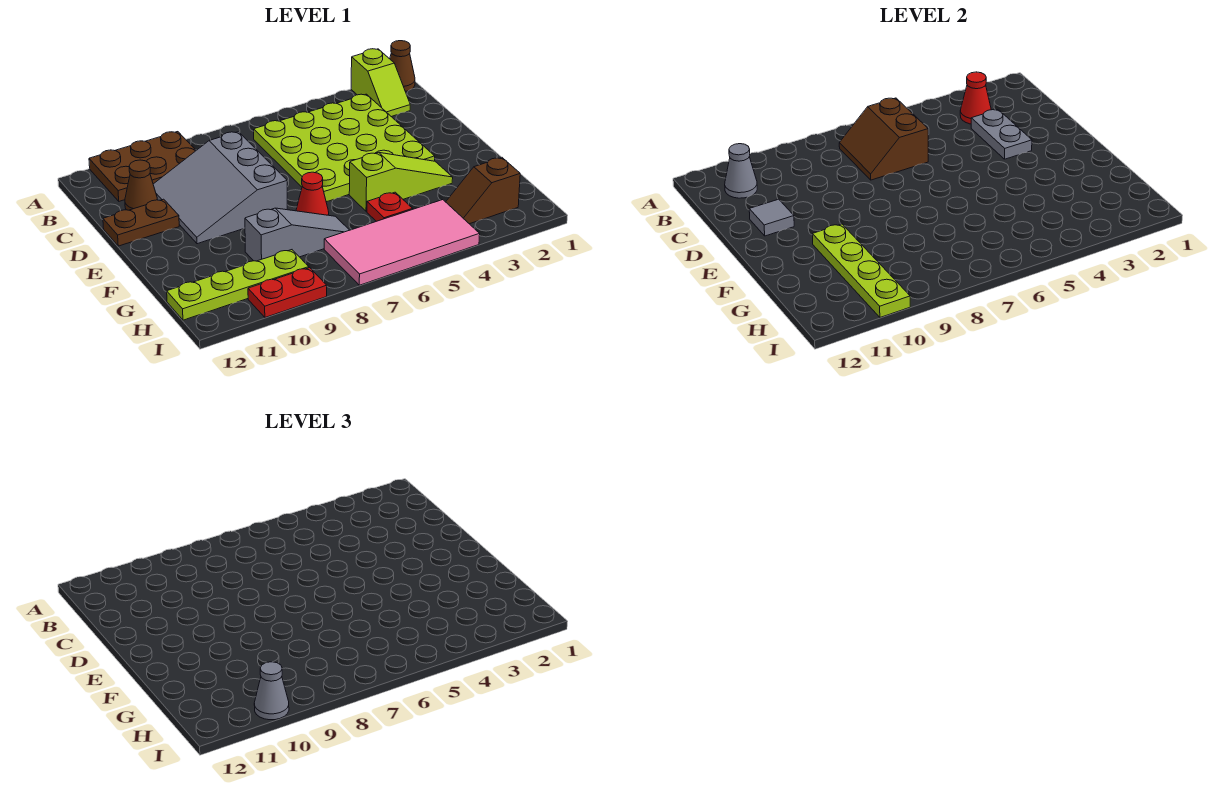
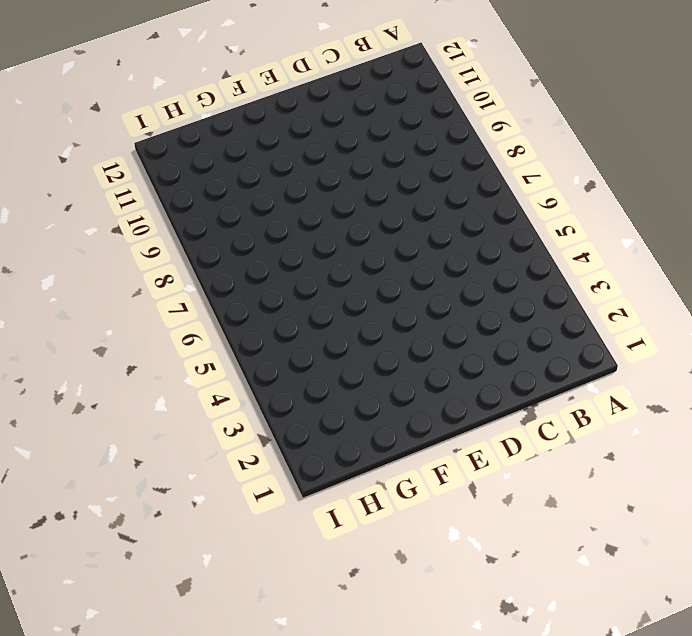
none -> brown 1x1 cone [390,41,415,92]
none -> lime 1x2 slope [351,49,410,117]
none -> brown 2x3 plate [89,132,196,201]

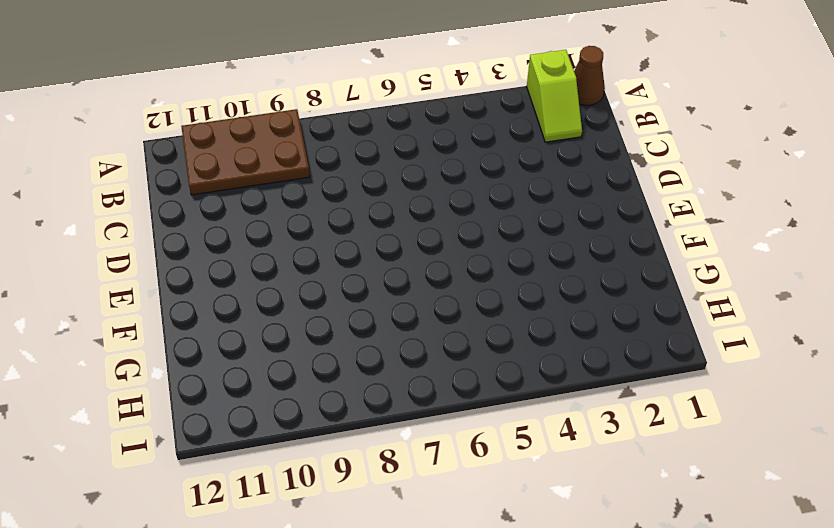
none -> lime 4x4 plate [254,94,435,202]
none -> grey 3x3 slope [153,132,287,244]
none -> brown 1x1 cone [125,160,157,210]

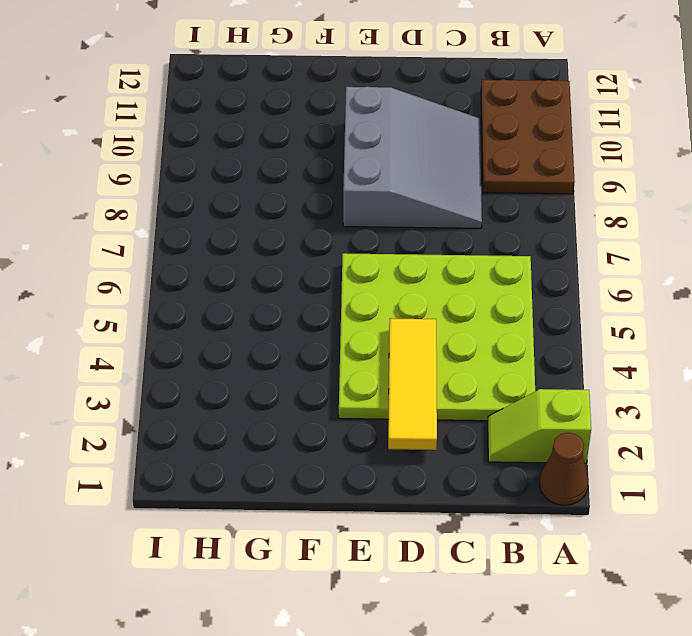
grey 3x3 slope [343,86,482,228] -> grey 3x3 slope turned to [153,132,287,244]
yellow 1x3 tile [388,318,437,450] -> grey 1x2 plate [971,110,1032,159]
none -> brown 1x1 cone [125,160,157,210]
none -> brown 1x2 plate [103,199,179,246]
none -> lime 1x3 slope [349,152,453,211]

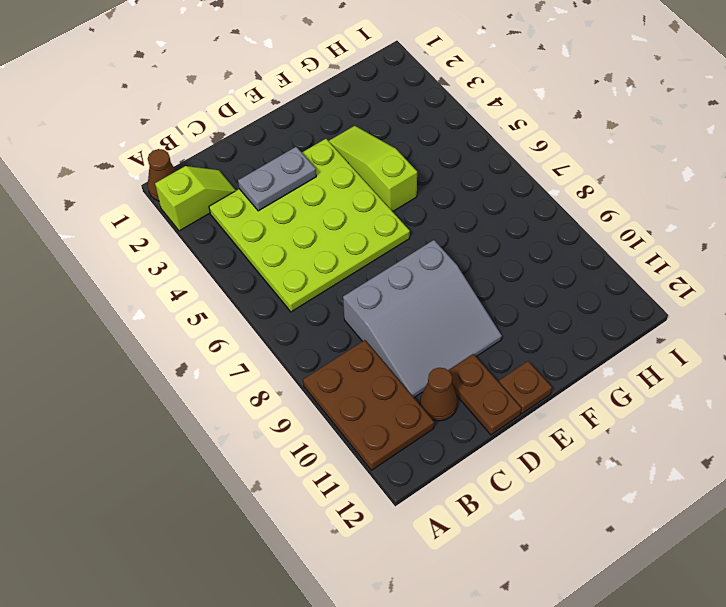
brown 1x1 plate [499,361,552,414] -> none
none -> red 1x1 cone [296,172,329,215]
none -> red 1x1 plate [367,192,412,221]
none -> grey 1x3 slope [245,208,349,261]

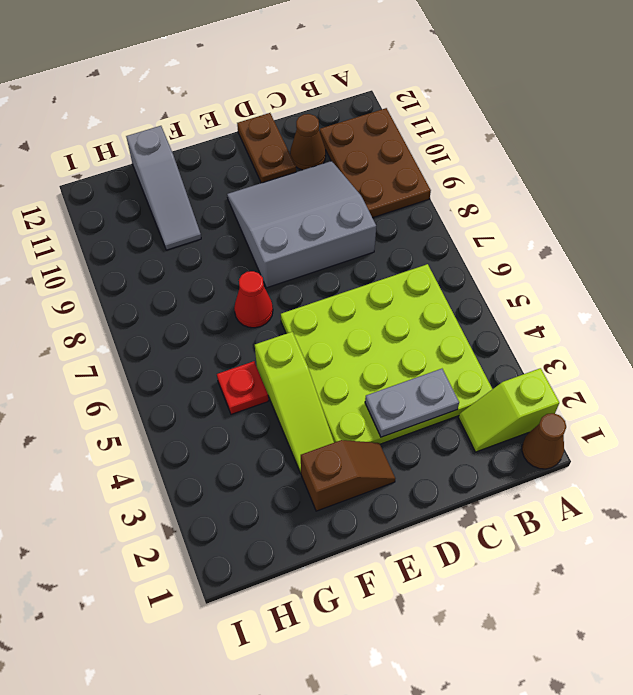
brown 1x2 slope [301,440,395,511] -> brown 1x2 slope turned to [446,158,520,224]
grey 1x3 slope [126,126,201,250] -> grey 1x3 slope moved to [245,208,349,261]
none -> pink 2x4 tile [324,200,480,285]
none -> lime 1x4 plate [167,250,309,320]
none -> red 1x2 plate [248,268,327,317]

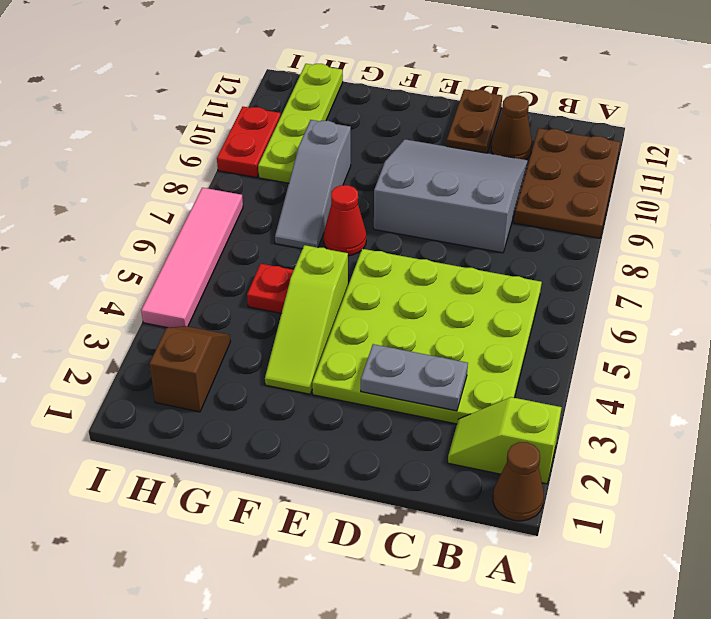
pink 1x4 tile [141,188,243,328] -> pink 2x4 tile [324,200,480,285]
none -> red 1x1 cone [960,72,991,124]
none -> brown 2x2 slope [839,98,928,180]
none -> grey 1x1 cone [725,144,757,198]

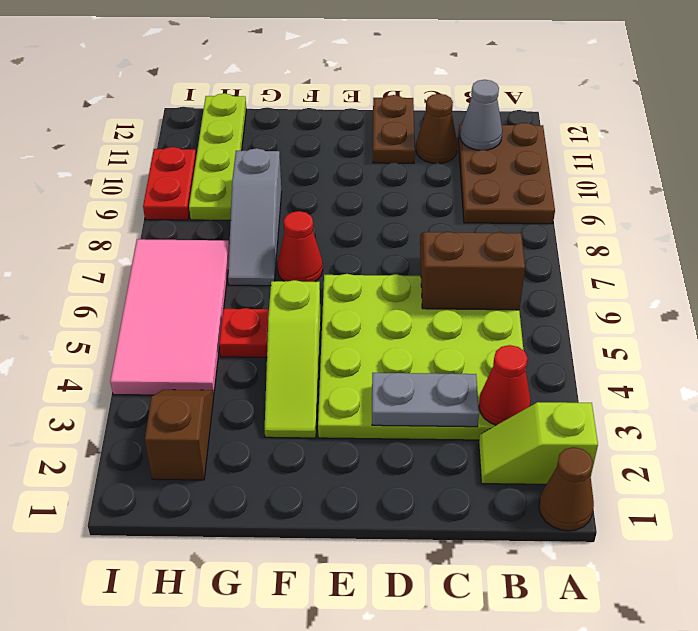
none -> grey 3x3 slope [153,132,287,244]
none -> grey 1x1 tile [749,199,794,236]
none -> lime 1x4 plate [812,224,910,317]

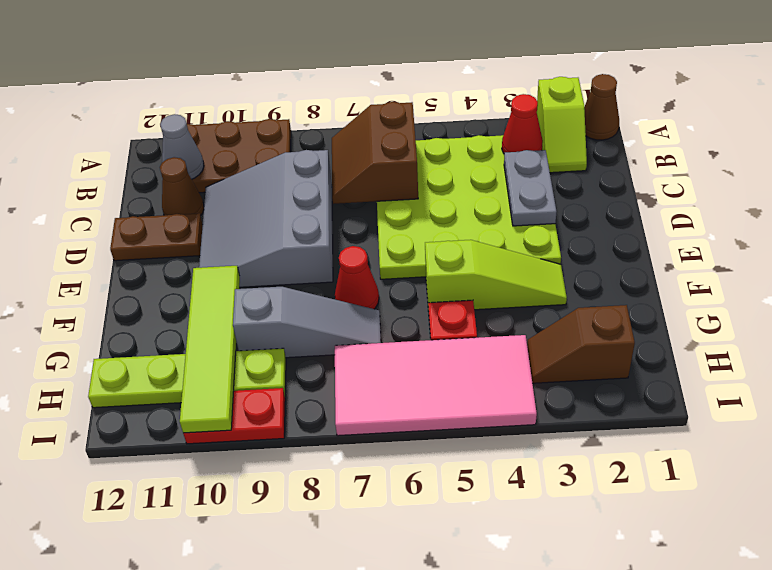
lime 1x4 tile [180,266,240,433] -> lime 1x4 plate [812,224,910,317]
none -> grey 1x1 tile [749,199,794,236]
none -> grey 1x1 cone [254,662,289,720]

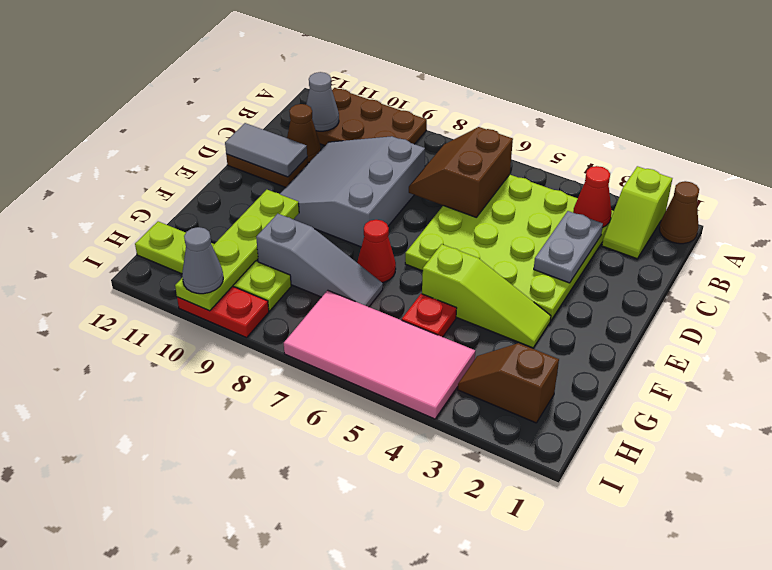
grey 1x2 tile [225,123,307,177] -> grey 1x1 tile [749,199,794,236]

